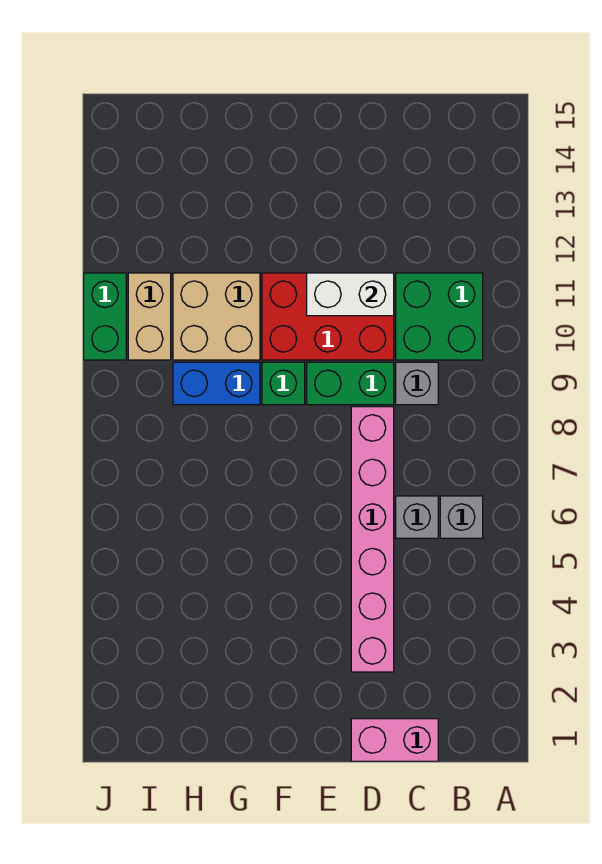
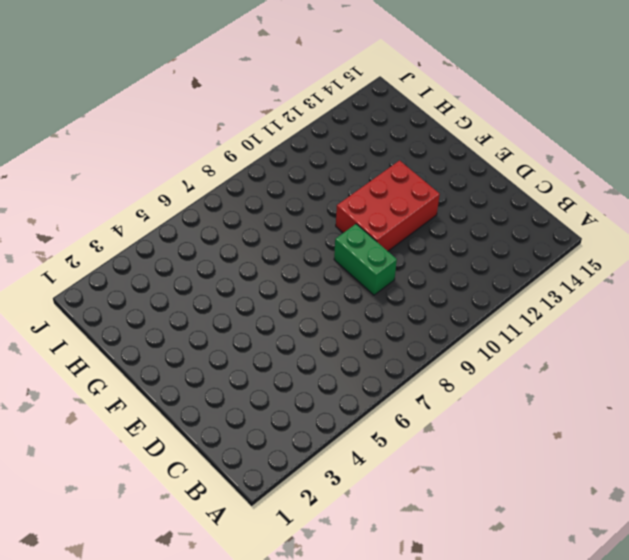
red 2x3 brick [336,160,440,251] -> red 2x3 brick turned to [262,273,394,360]
none -> grey 1x1 brick [440,496,483,538]
none -> green 2x2 brick [396,273,483,360]
none -> pink 1x2 brick [351,719,438,761]

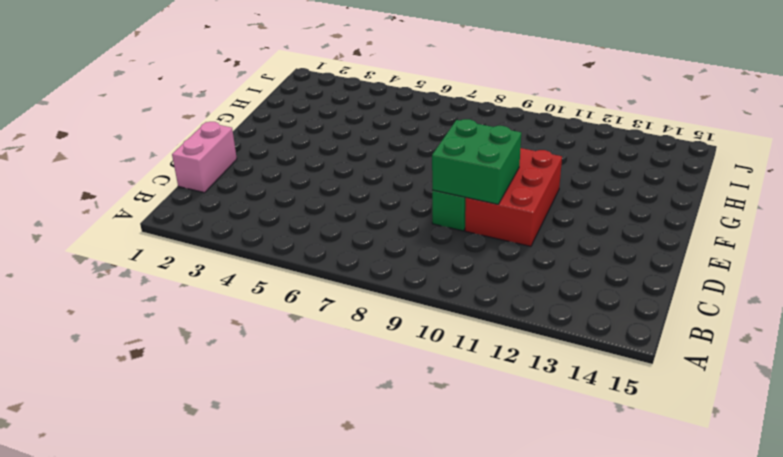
green 2x2 brick [432,119,521,204] -> green 2x2 brick moved to [396,273,483,360]
none -> grey 1x1 brick [440,496,483,538]
none -> grey 1x1 brick [396,496,438,538]
none -> grey 1x1 brick [396,362,438,405]

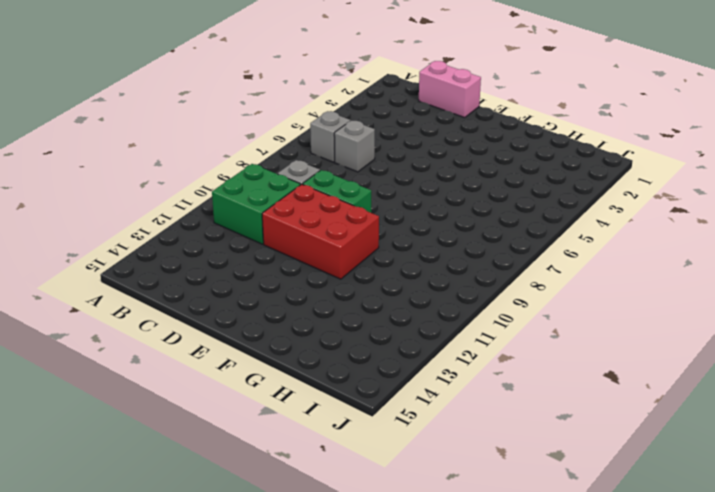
none -> pink 1x6 brick [351,407,394,672]
none -> green 1x1 brick [262,362,305,405]
none -> blue 1x2 brick [173,362,260,405]

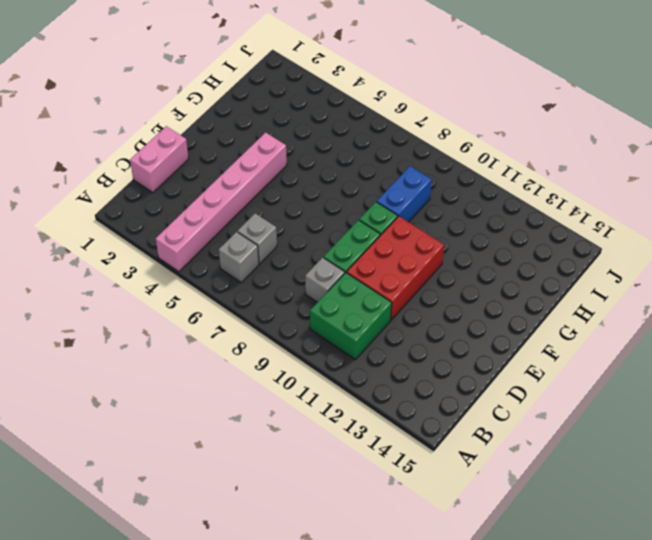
pink 1x6 brick [156,132,287,272] -> pink 1x6 brick turned to [351,407,394,672]
none -> tan 2x2 brick [173,273,260,360]
none -> tan 1x2 brick [128,273,171,360]
none -> green 1x2 brick [84,273,126,360]

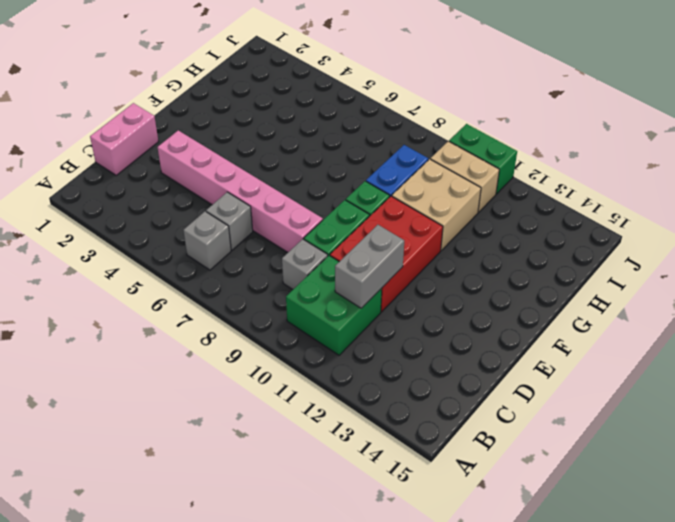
grey 1x2 brick [335,225,404,308] -> white 1x2 brick [307,273,394,316]

